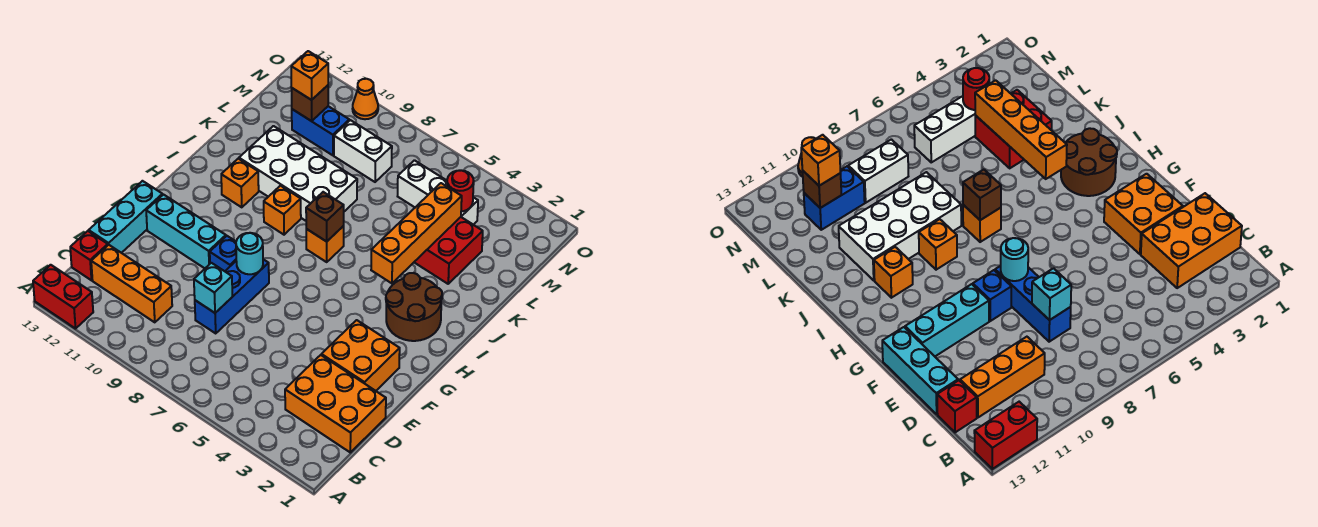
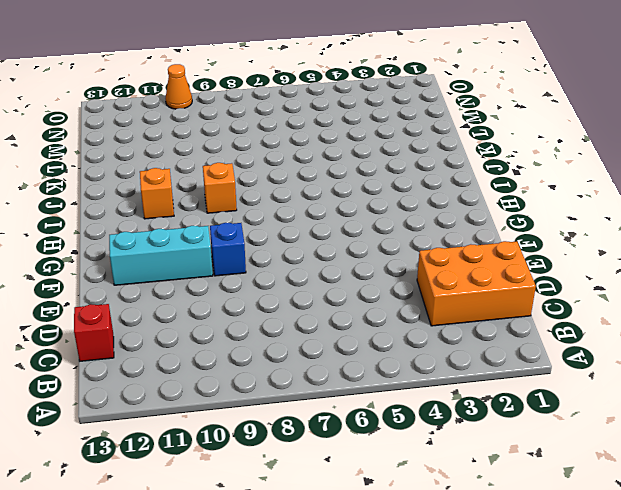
none -> red 1x2 brick [33,265,93,329]
none -> orange 1x3 brick [91,245,172,322]
none -> blue 1x3 brick [195,259,269,333]

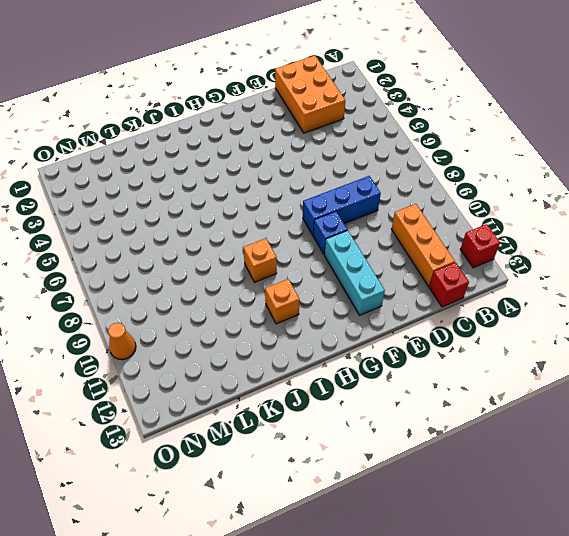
red 1x1 brick [460,224,500,268] -> red 1x2 brick [33,265,93,329]
none -> cyan 1x3 brick [89,181,162,253]
none -> orange 2x2 brick [321,320,400,391]
none -> brown 2x2 round brick [386,273,442,341]

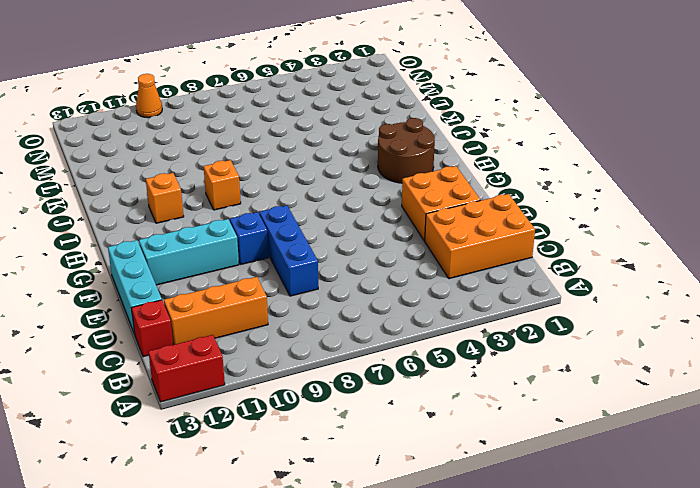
none -> orange 1x1 brick [306,226,344,262]
none -> white 2x4 brick [239,126,357,221]
none -> red 2x2 brick [414,217,483,284]

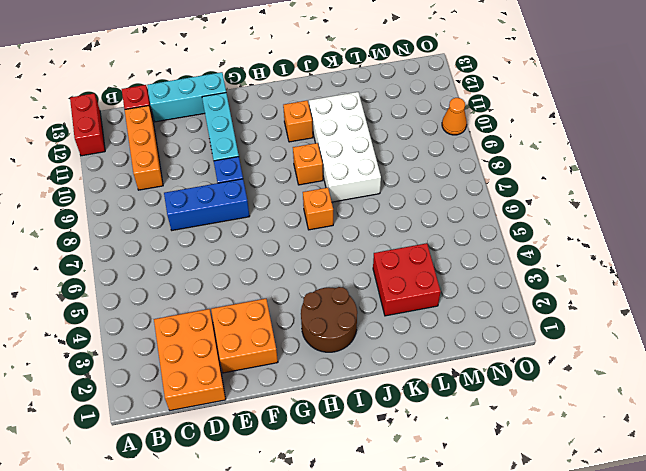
none -> white 1x3 brick [398,160,478,225]
none -> white 1x2 brick [334,120,392,182]
none -> blue 1x2 brick [292,106,349,155]

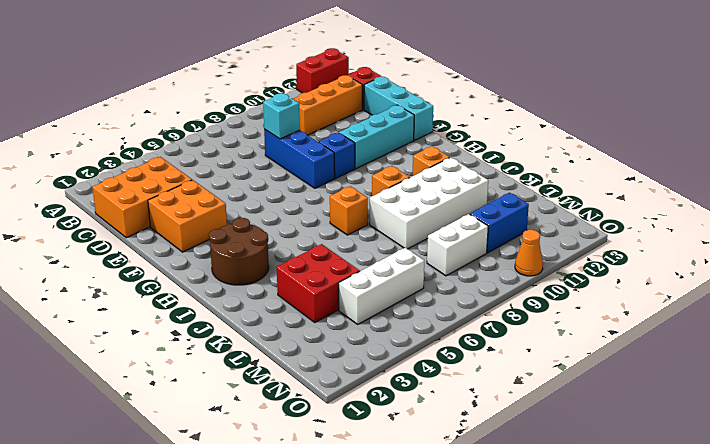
none -> cyan 1x1 round brick [236,233,263,274]
none -> orange 1x4 brick [371,183,462,283]
none -> brown 1x1 brick [306,192,344,242]

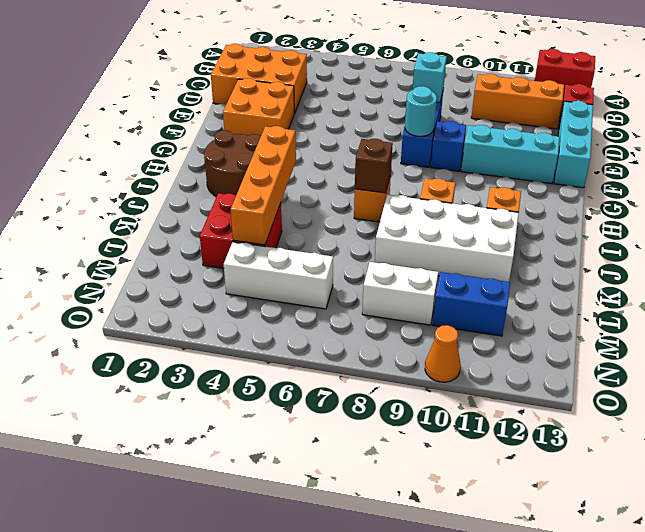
none -> red 1x1 round brick [447,170,474,212]
none -> brown 1x1 brick [292,85,328,121]
none -> orange 1x1 brick [291,51,328,100]

